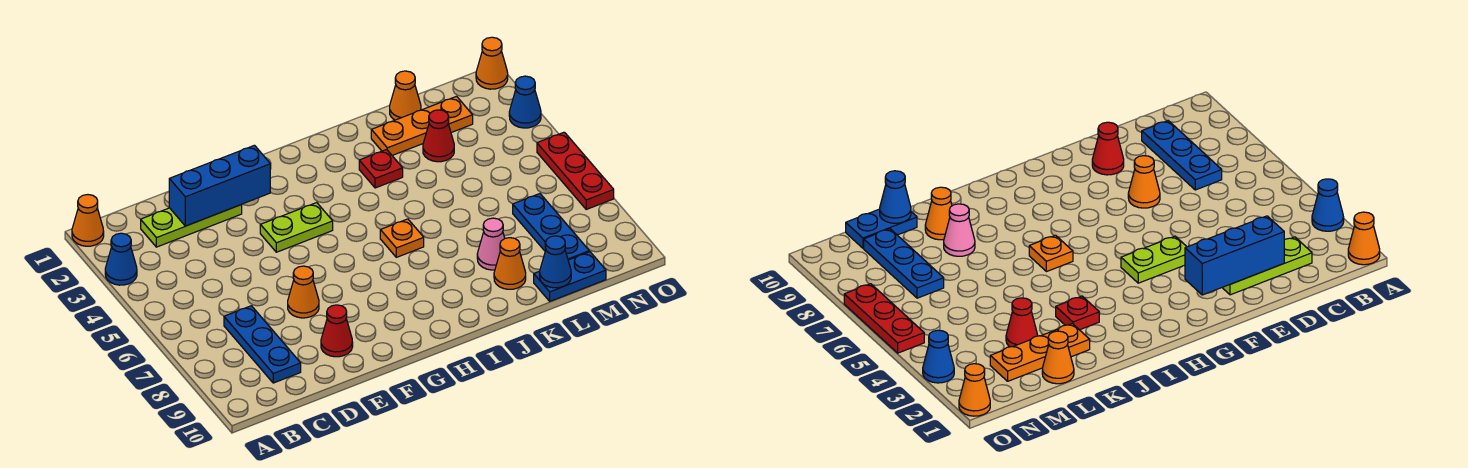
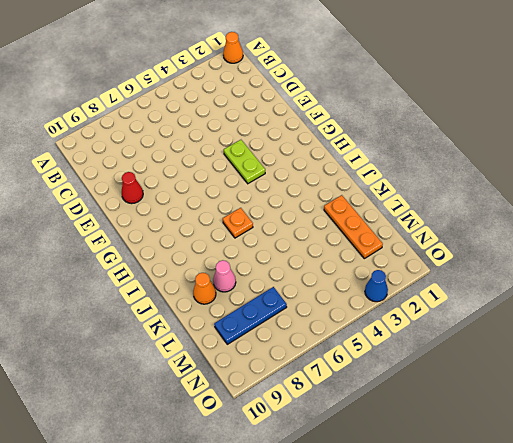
none -> blue 1x1 cone [105,233,137,285]
none -> lime 1x3 plate [141,205,242,247]
none -> blue 1x3 plate [224,306,301,383]

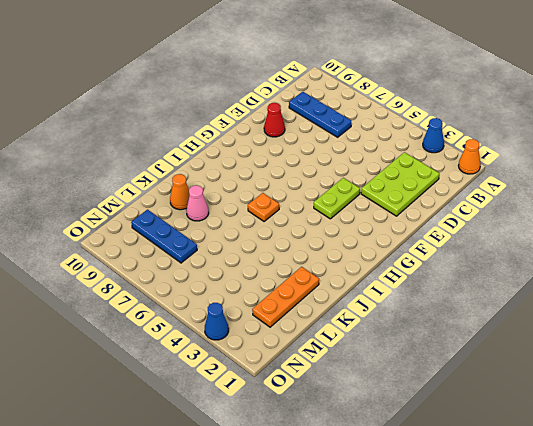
lime 2x3 plate [361,152,439,216] -> lime 1x3 plate [141,205,242,247]
none -> orange 1x1 cone [288,266,319,318]
none -> red 1x1 plate [359,149,403,188]
none -> orange 1x1 cone [390,71,421,120]

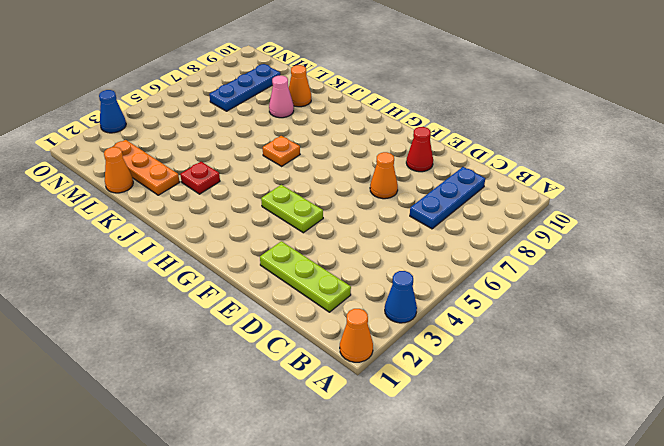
none -> red 1x1 cone [423,110,454,162]
none -> blue 1x2 plate [534,252,606,301]
none -> orange 1x1 cone [476,37,508,89]

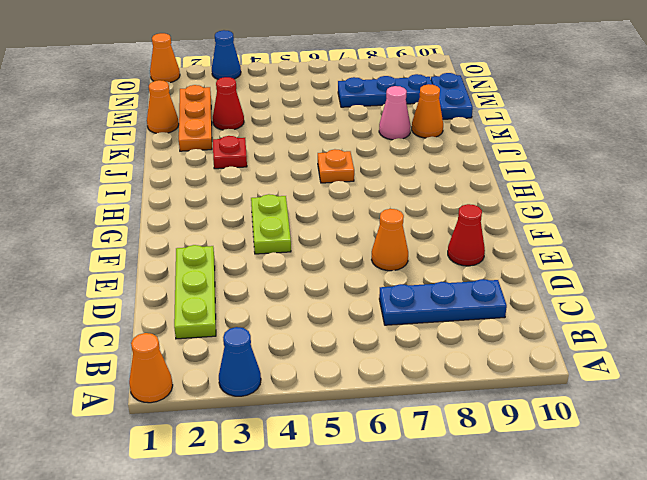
none -> red 1x3 plate [537,132,614,209]
none -> blue 1x3 brick [169,145,270,226]
none -> blue 1x1 cone [540,236,571,288]

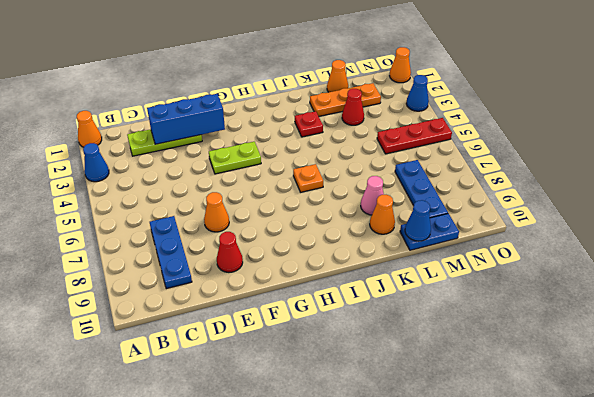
red 1x3 plate [377,118,452,154] -> red 1x3 plate turned to [537,132,614,209]

